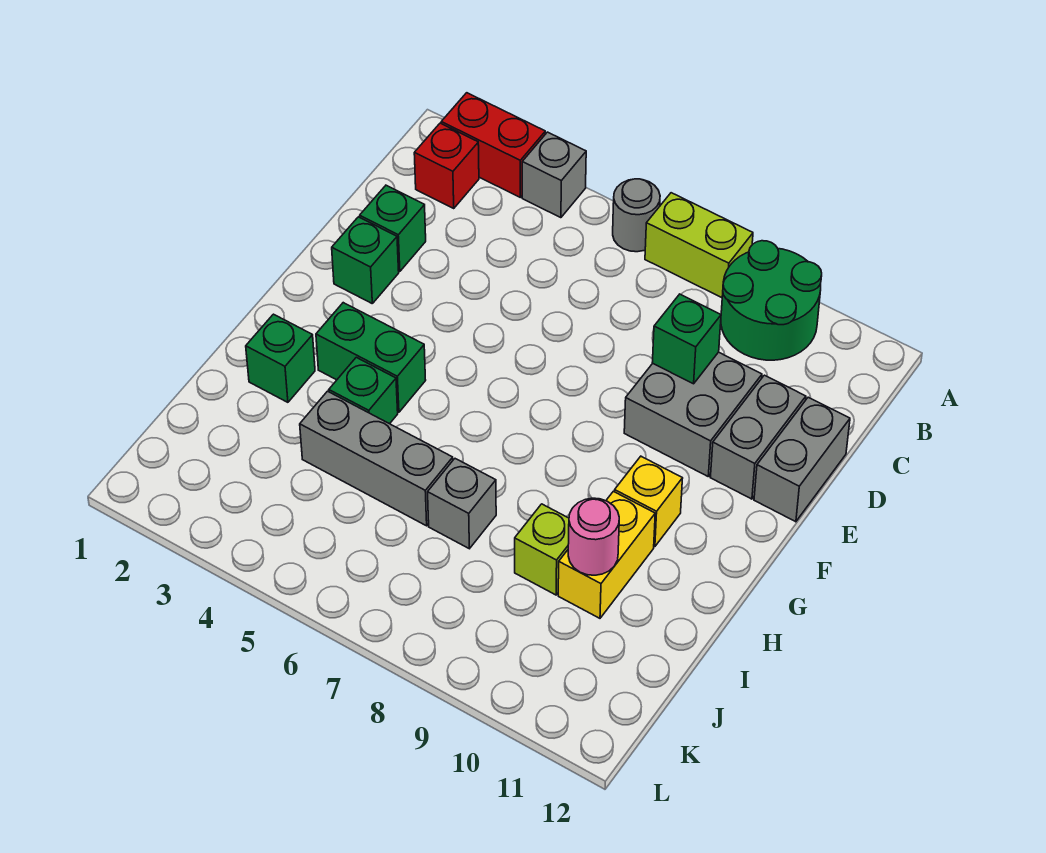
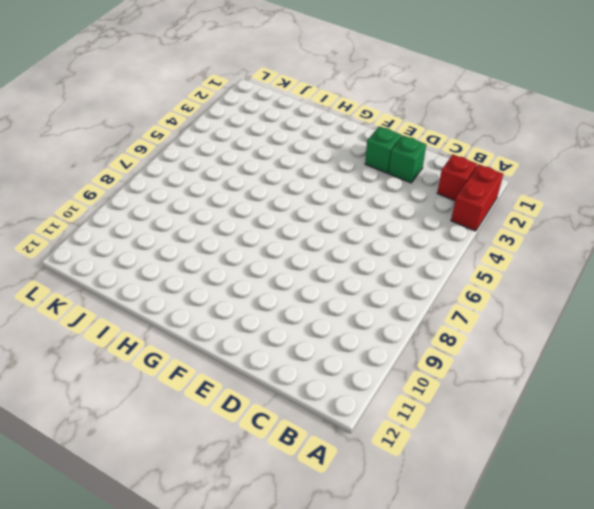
none -> grey 1x1 brick [522,132,586,218]
none -> grey 1x1 round brick [613,179,660,252]
none -> lime 1x2 brick [645,193,753,298]

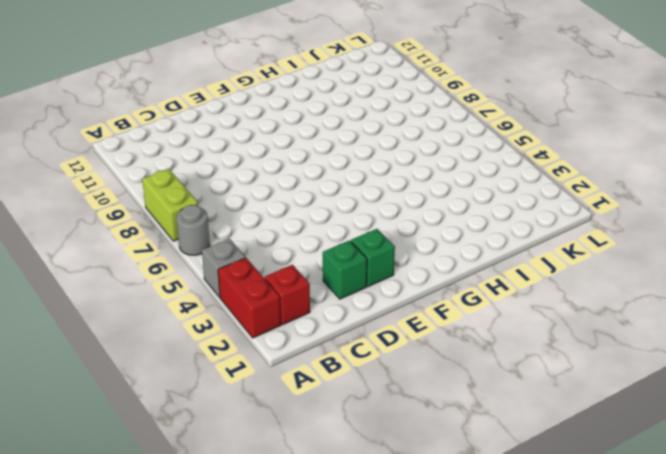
none -> green 2x2 round brick [721,241,822,360]
none -> grey 2x2 brick [624,352,762,476]
none -> grey 1x2 brick [710,375,806,499]

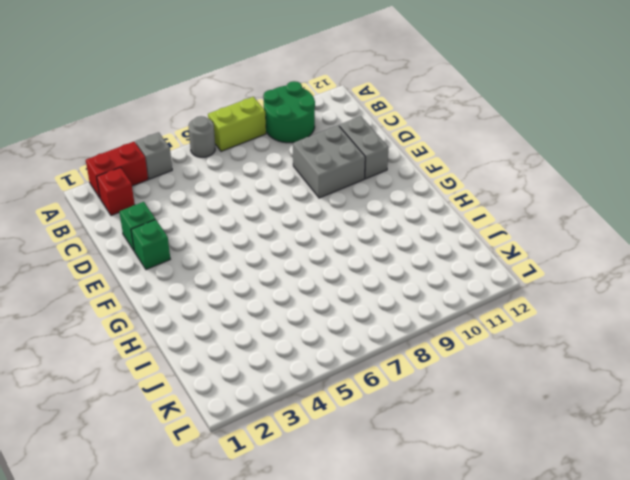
none -> grey 1x2 brick [754,397,850,522]
none -> green 1x2 brick [316,303,426,412]
none -> yellow 1x1 brick [615,456,683,547]

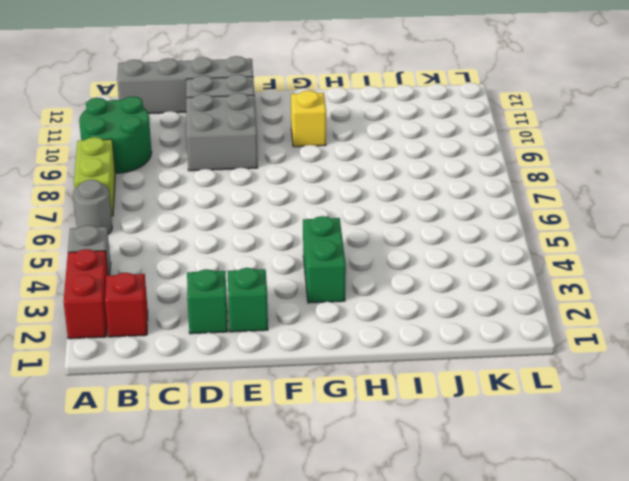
grey 1x4 brick [117,56,253,114] -> grey 1x2 brick [754,397,850,522]
none -> green 1x1 brick [246,314,315,402]
none -> green 1x1 brick [329,357,398,424]
none -> yellow 1x2 brick [558,491,655,618]

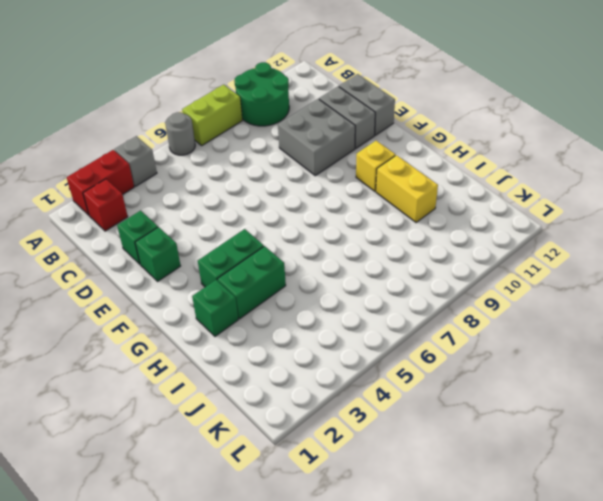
green 1x2 brick [217,246,286,319] -> green 1x1 brick [329,357,398,424]
none -> grey 1x3 brick [300,391,453,526]
none -> grey 1x1 brick [428,459,496,549]
none -> lime 1x1 brick [515,504,569,595]

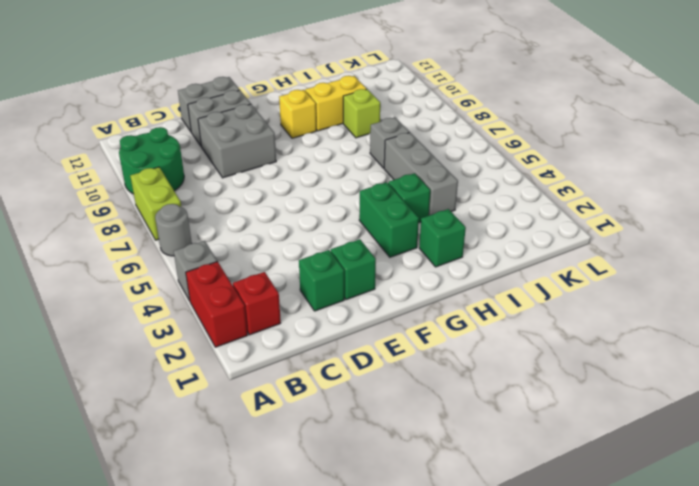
none -> green 1x1 brick [652,294,721,384]
none -> pink 1x1 round brick [568,498,619,575]

